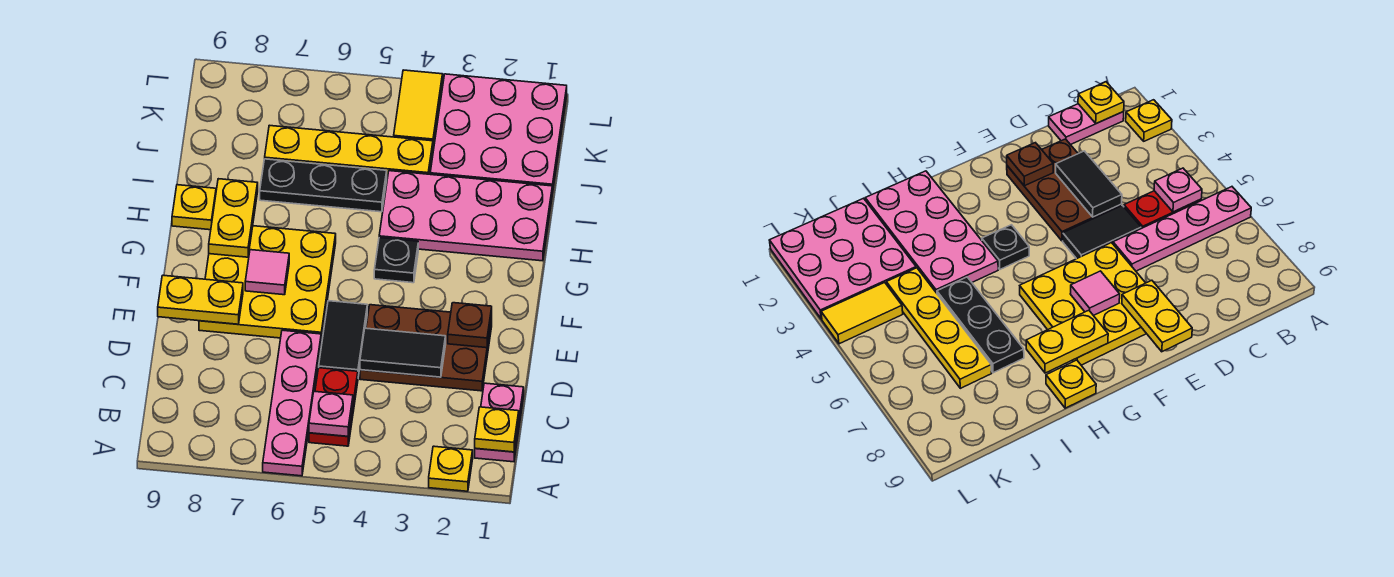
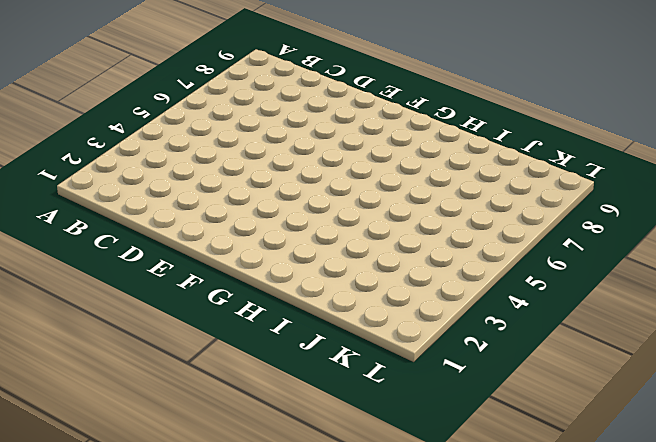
none -> yellow 1x1 plate [429,446,473,491]
none -> pink 1x4 plate [263,330,321,476]
none -> pink 1x2 plate [475,383,524,462]

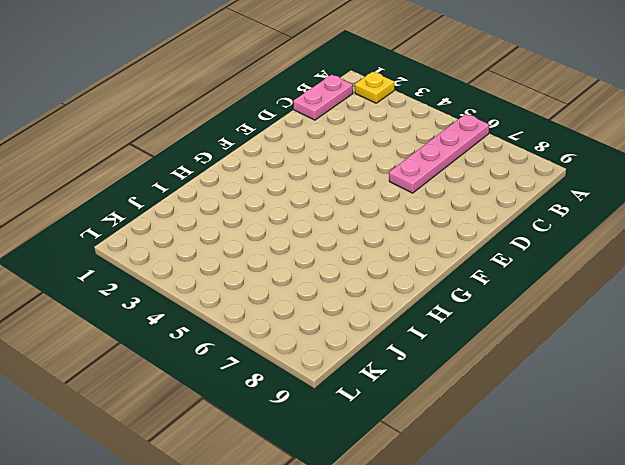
none -> red 1x2 plate [309,368,358,446]
none -> brown 2x3 plate [360,305,492,391]
none -> black 1x2 tile [319,301,367,376]

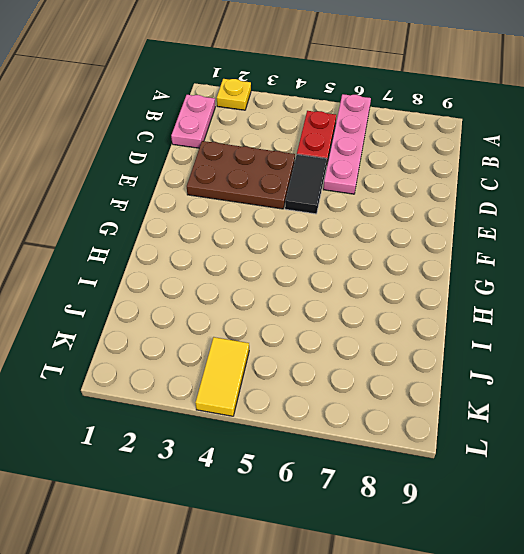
none -> yellow 3x3 plate [199,226,336,341]
none -> black 1x1 plate [374,238,418,283]
none -> pink 2x4 plate [379,171,552,261]

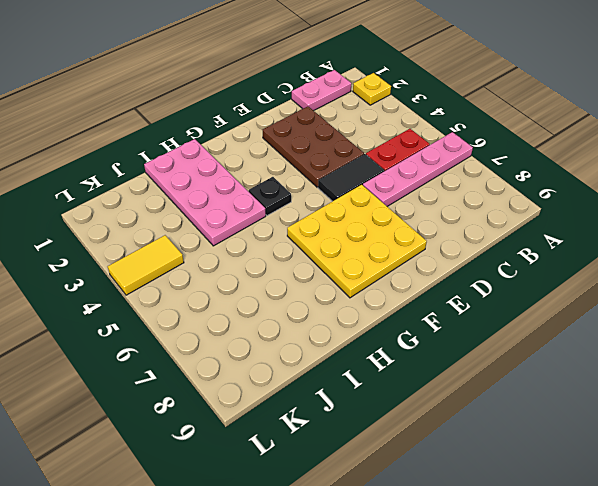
none -> yellow 1x1 plate [172,185,216,230]
none -> black 1x3 plate [260,159,387,212]
none -> pink 3x3 plate [430,74,567,194]

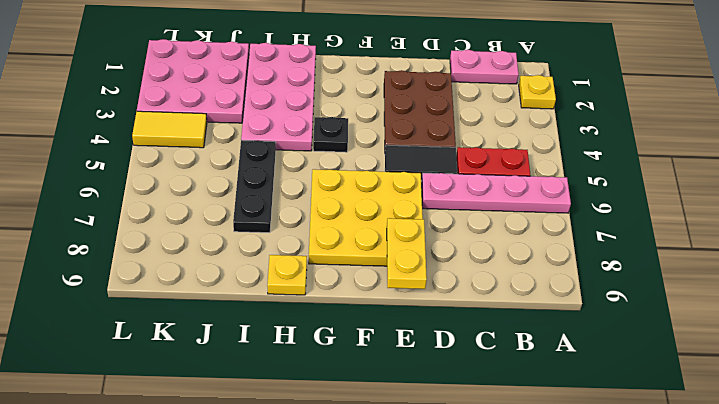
none -> yellow 1x4 plate [265,125,433,178]
none -> yellow 1x1 plate [475,407,519,452]
none -> pink 1x1 plate [309,391,353,436]

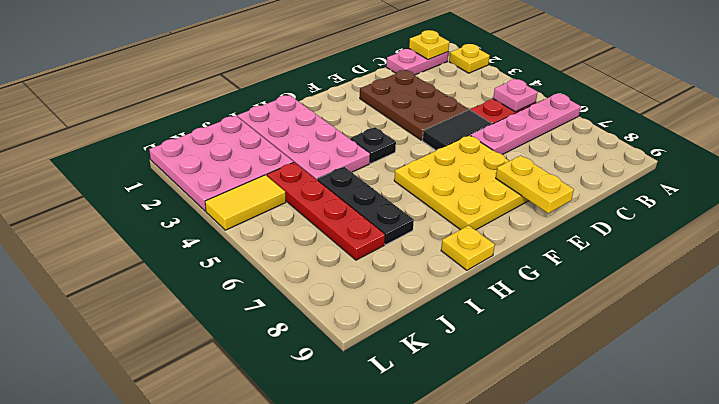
red 1x4 plate [267,162,385,260] -> yellow 1x4 plate [265,125,433,178]
none -> black 1x2 tile [360,328,446,377]
none -> brown 1x1 plate [448,303,492,348]
none -> pink 1x1 tile [245,250,289,295]

